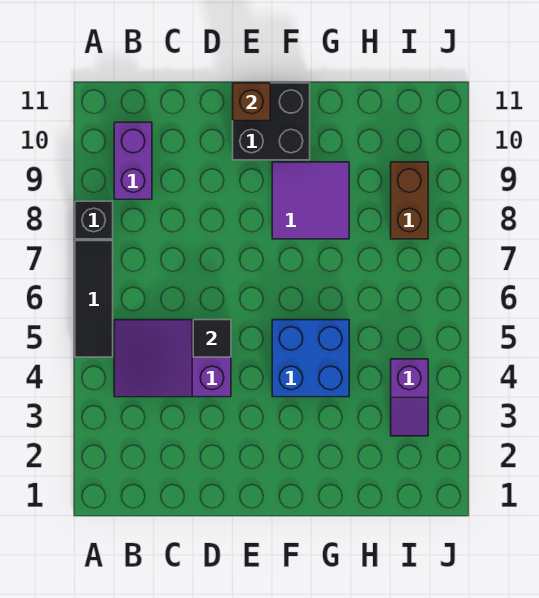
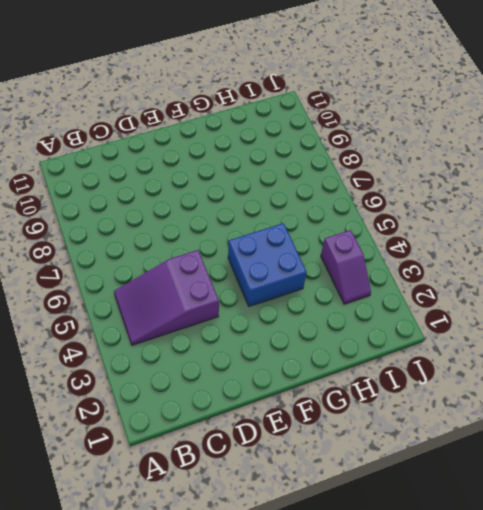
none -> black 1x3 tile [75,241,113,357]
none -> black 1x1 brick [75,201,113,239]

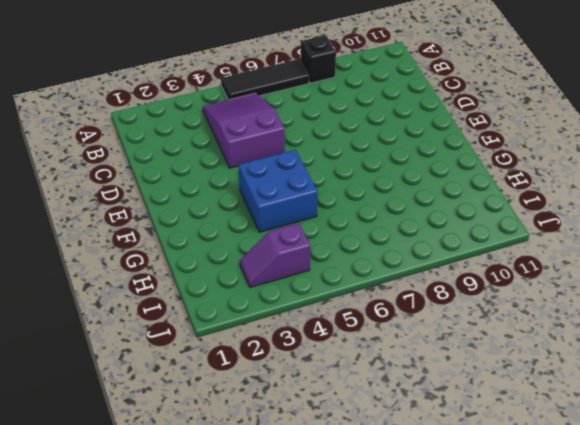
none -> purple 1x2 brick [114,122,152,199]
none -> black 2x2 brick [233,83,310,160]

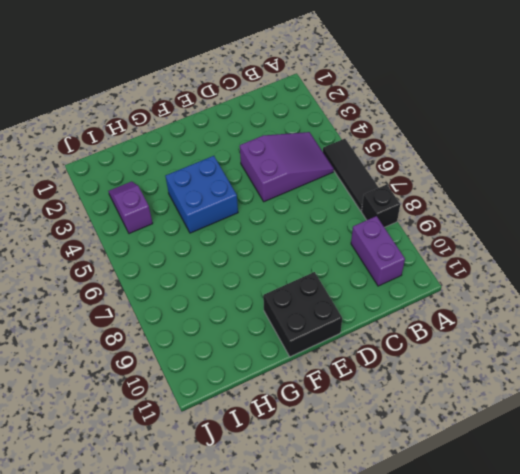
none -> purple 2x2 tile [272,162,349,239]
none -> brown 1x2 brick [391,162,428,239]

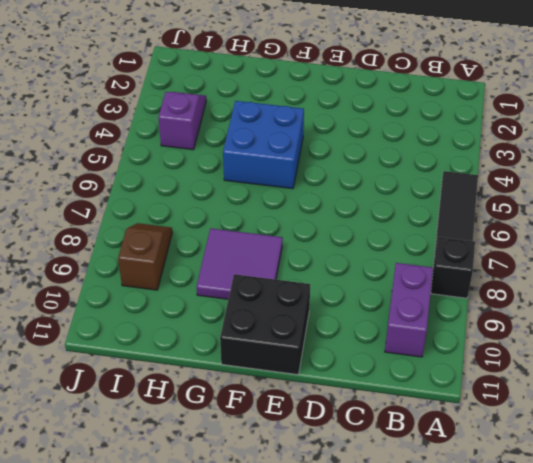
brown 1x2 slope [118,223,172,290] -> brown 1x2 brick [391,162,428,239]
none -> purple 2x3 slope [114,320,231,397]
none -> black 1x1 tile [193,320,231,357]

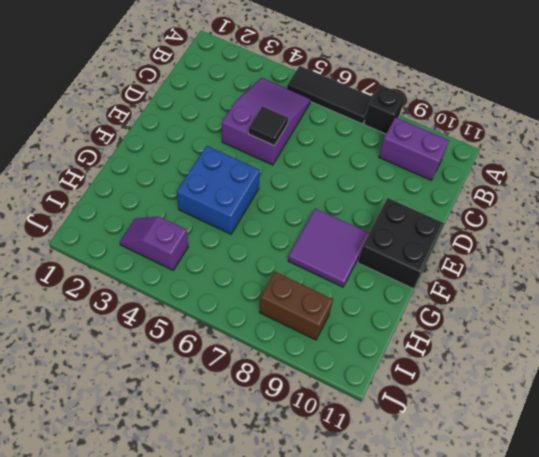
none -> brown 1x1 brick [233,83,270,120]

